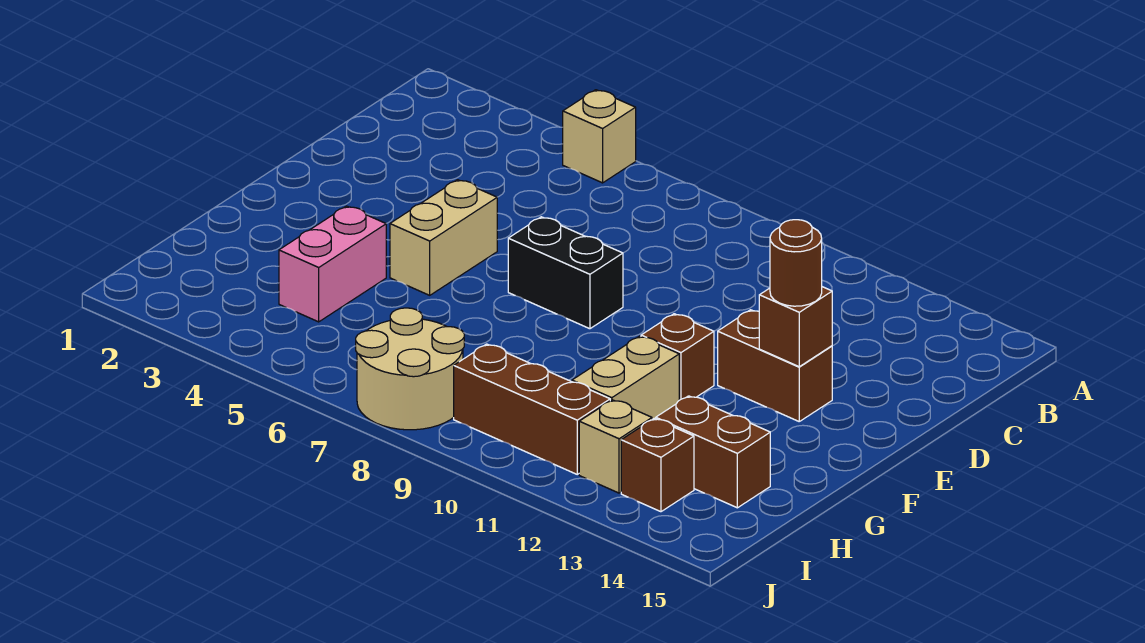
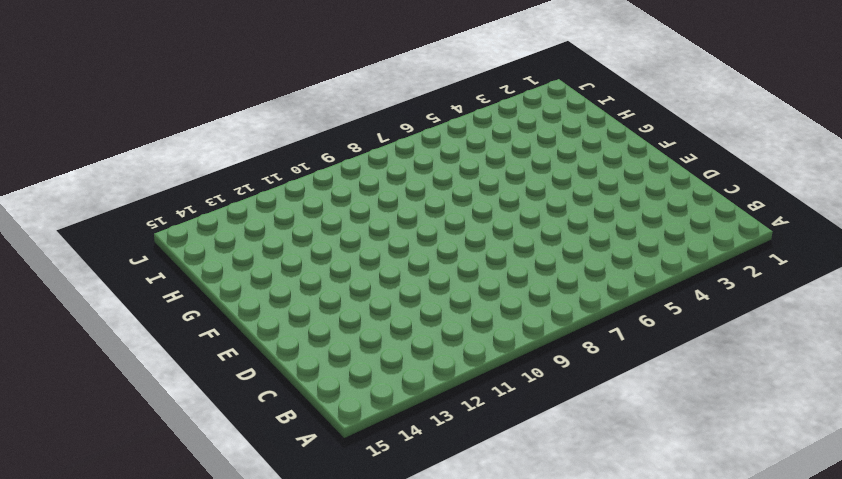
none -> tan 1x1 brick [563,90,636,183]
none -> tan 1x2 brick [390,180,497,295]
none -> black 1x2 brick [508,217,623,329]

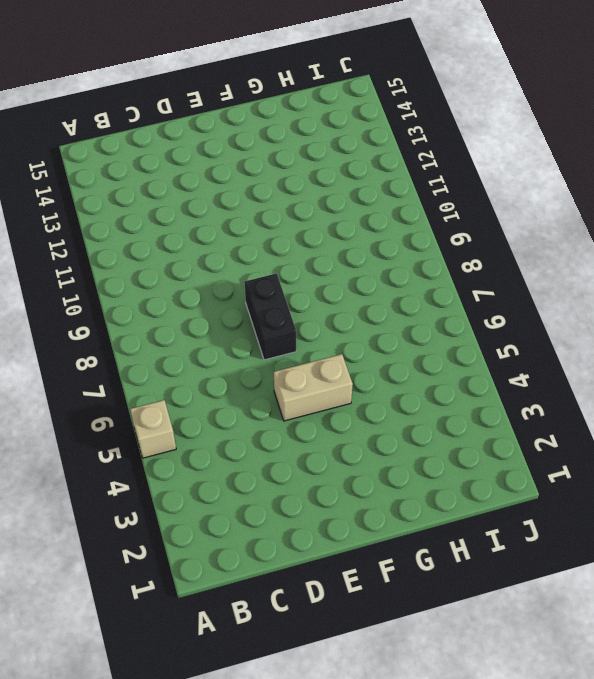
none -> brown 1x2 brick [718,310,832,421]
none -> brown 1x1 brick [641,314,714,400]
none -> pink 1x2 brick [279,206,386,322]

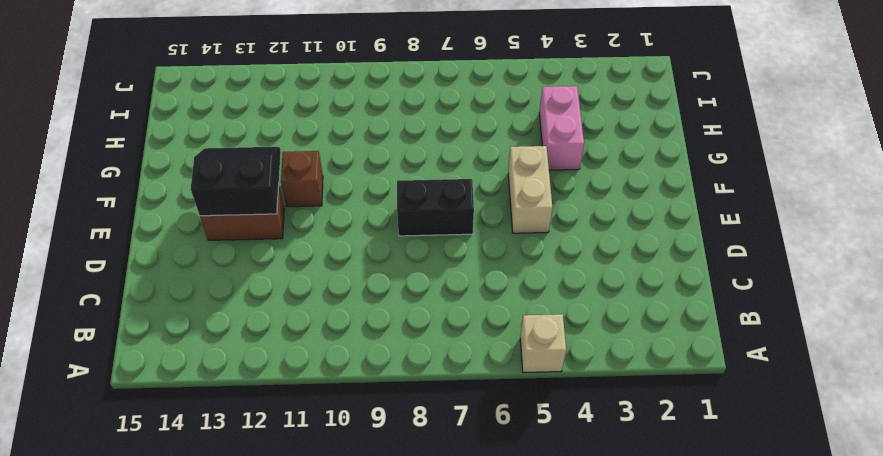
black 2x2 slope [191,147,281,216] -> brown 1x1 brick [759,287,832,367]
none -> tan 1x2 brick [572,336,679,419]
none -> brown 1x2 brick [656,396,770,508]
none -> tan 2x2 round brick [356,308,464,430]

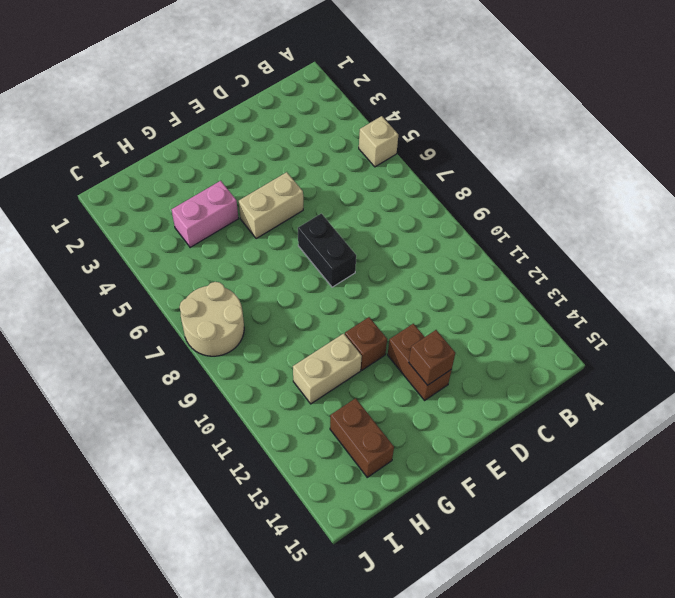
none -> brown 1x3 brick [454,344,610,474]
none -> tan 1x1 brick [579,400,652,493]
none -> brown 1x1 brick [621,419,694,512]

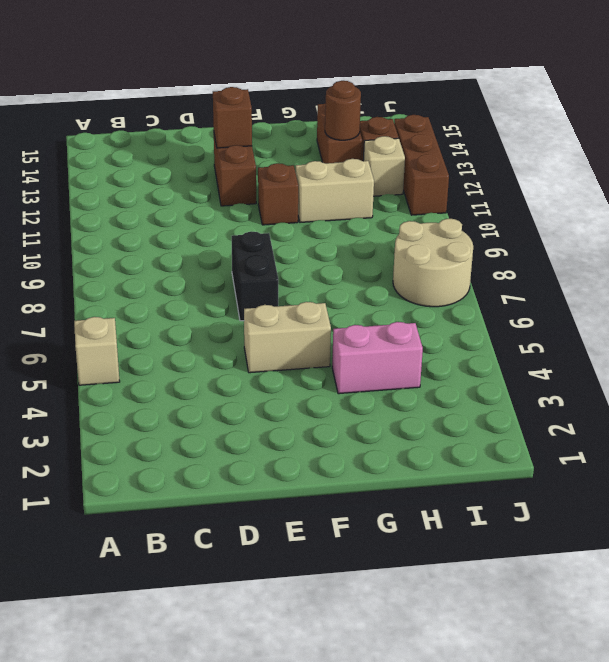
brown 1x1 round brick [325,81,361,140] -> brown 1x1 round brick moved to [770,220,822,306]
brown 1x3 brick [394,115,449,215] -> brown 1x3 brick moved to [454,344,610,474]

